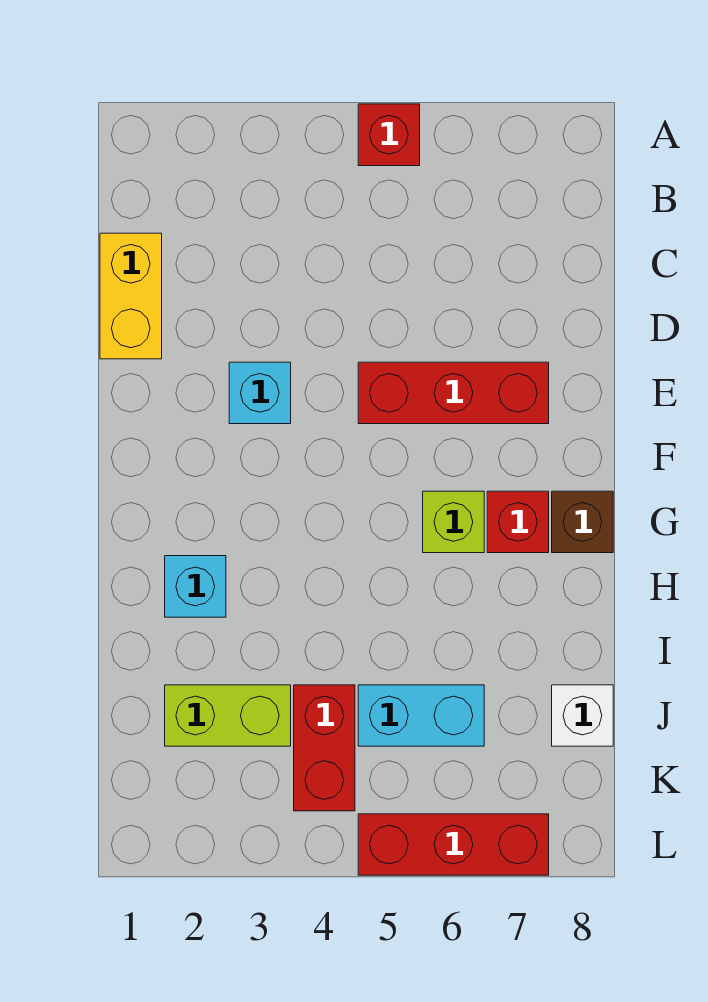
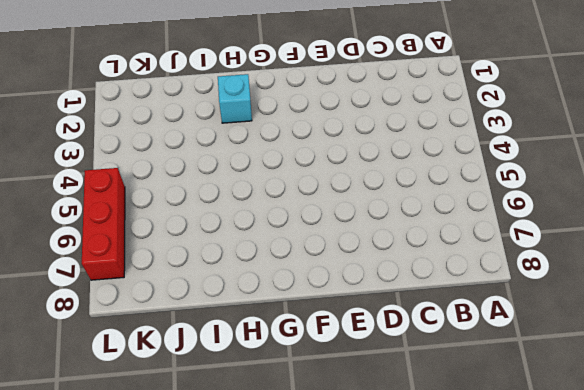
none -> red 1x1 brick [358,104,420,166]
none -> yellow 1x2 brick [100,233,162,359]
none -> cyan 1x1 brick [229,362,291,424]

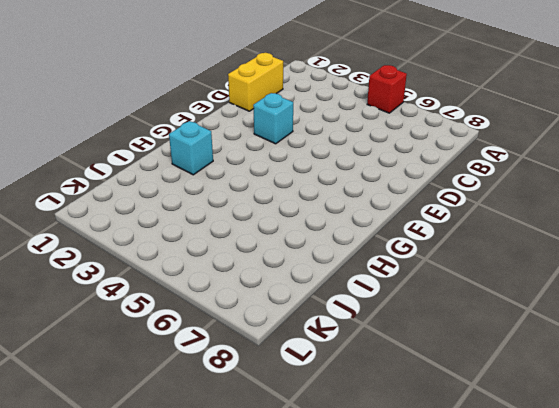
none -> red 1x3 brick [358,362,549,424]
none -> lime 1x1 brick [423,491,484,553]
none -> red 1x1 brick [487,491,549,553]

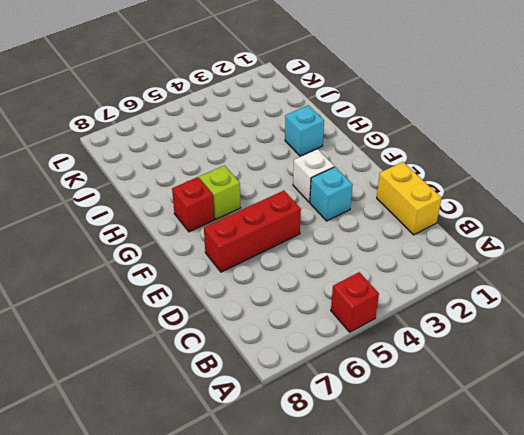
white 1x1 brick [293,149,334,202] -> white 1x1 brick moved to [552,685,613,746]
none -> brown 1x1 brick [552,491,613,553]
none -> lime 1x2 brick [165,685,291,746]
none -> red 1x2 brick [294,685,355,811]

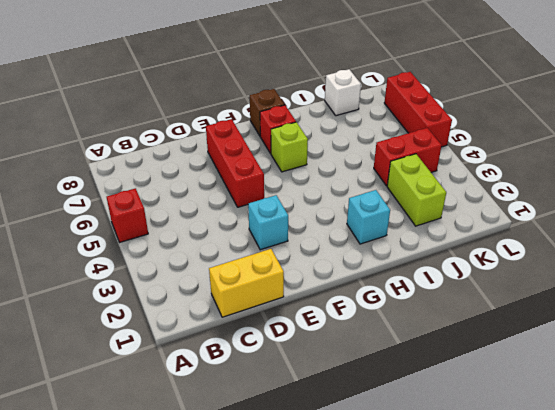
none -> cyan 1x2 brick [358,685,484,746]

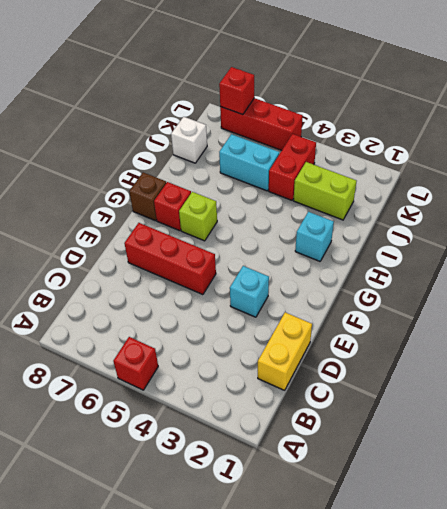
red 1x1 brick [219,67,254,115] -> none

